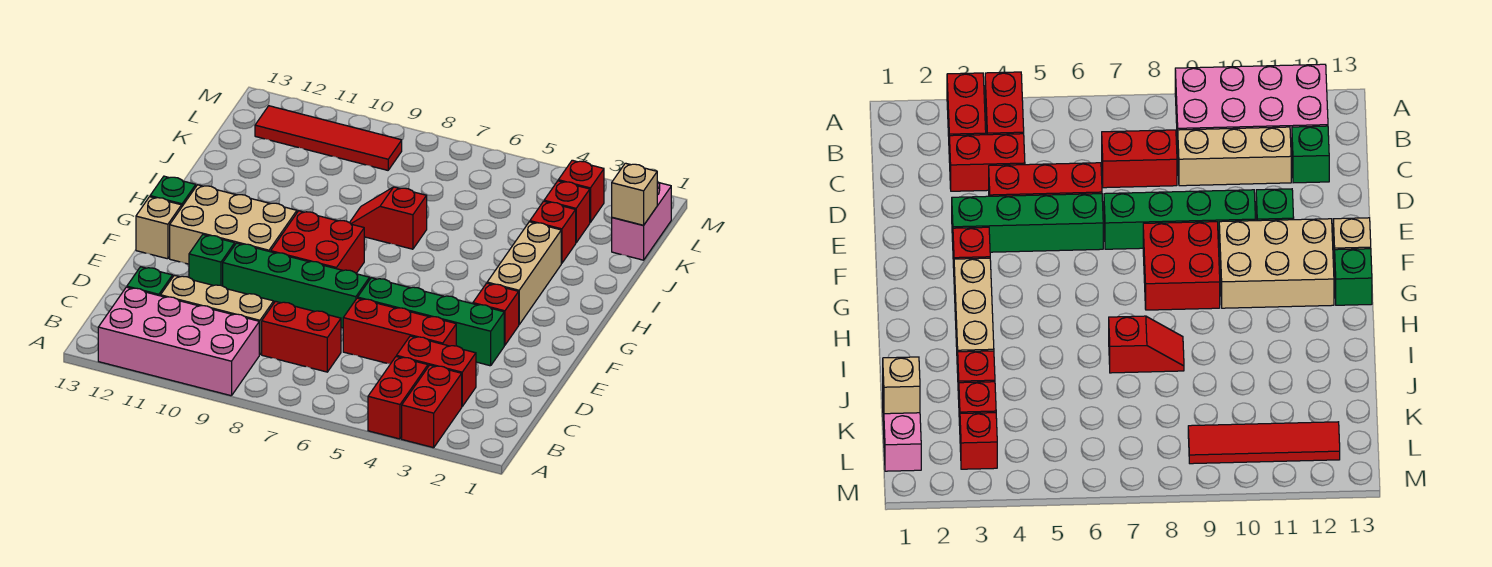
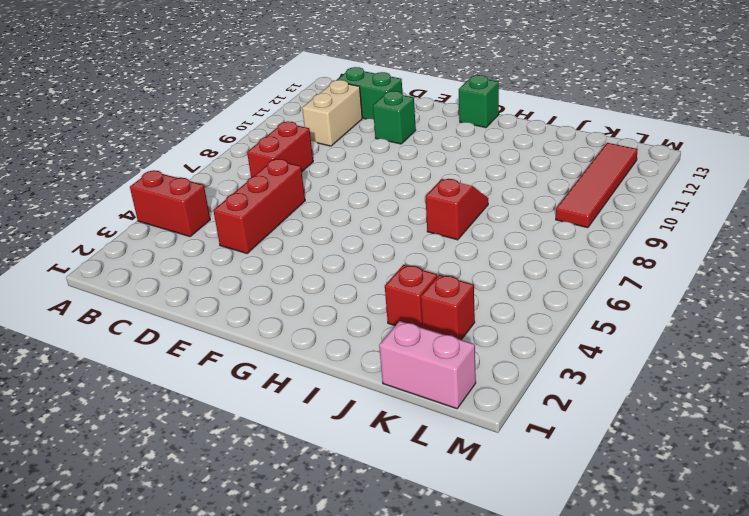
tan 1x2 brick [302,80,362,146] -> tan 1x3 brick [161,275,274,355]
green 1x2 brick [337,67,403,119] -> green 1x1 brick [127,267,173,296]
none -> red 1x2 brick [402,365,462,448]
none -> pink 2x4 brick [98,287,259,396]
none -> red 1x2 brick [397,336,476,406]

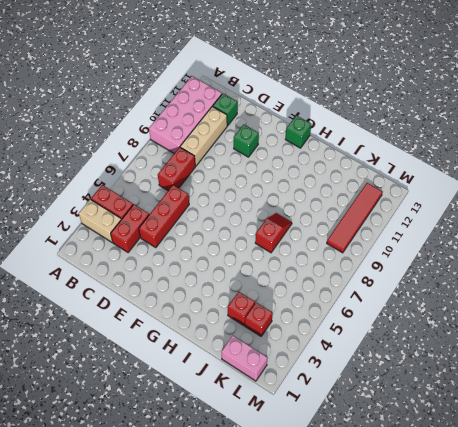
tan 1x2 brick [79,199,121,242] -> red 1x2 brick [402,365,462,448]
none -> green 1x4 brick [358,278,504,366]
none -> green 1x4 brick [223,243,370,328]
none -> red 1x1 brick [473,283,519,345]

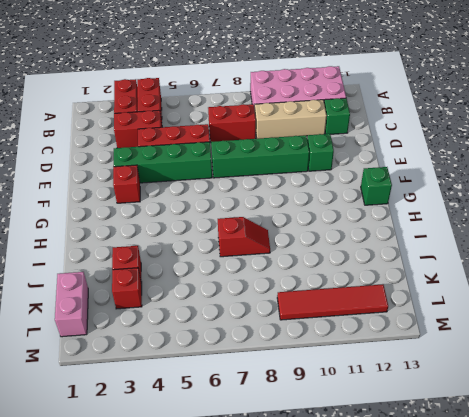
none -> red 2x2 brick [271,211,364,273]
none -> tan 2x3 brick [170,185,297,264]
none -> tan 1x1 brick [136,197,182,259]

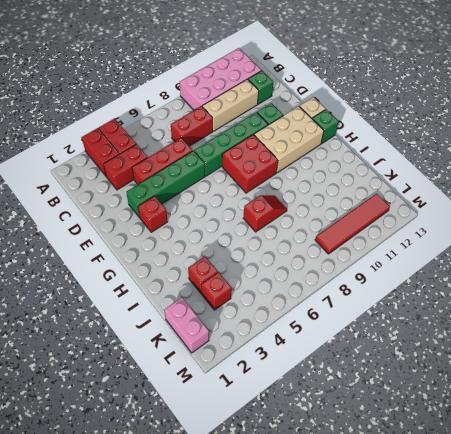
none -> tan 1x3 brick [487,222,561,324]
none -> red 1x1 brick [558,160,604,222]
none -> tan 1x1 brick [612,163,657,225]

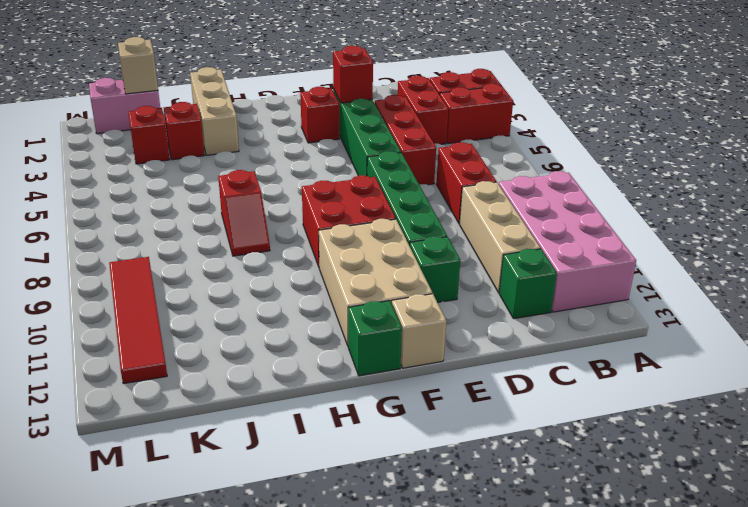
red 1x1 brick [333,46,373,103] -> red 1x1 brick moved to [558,160,604,222]
tan 1x3 brick [190,67,239,155] -> tan 1x3 brick turned to [487,222,561,324]

